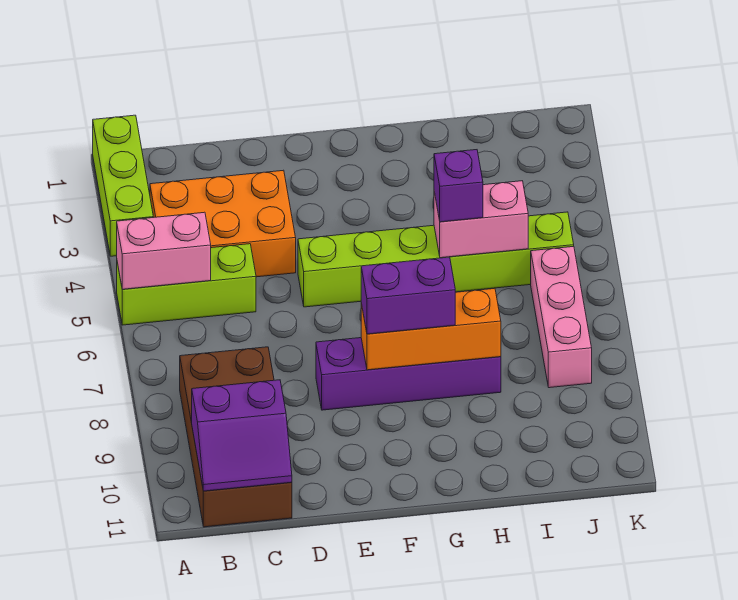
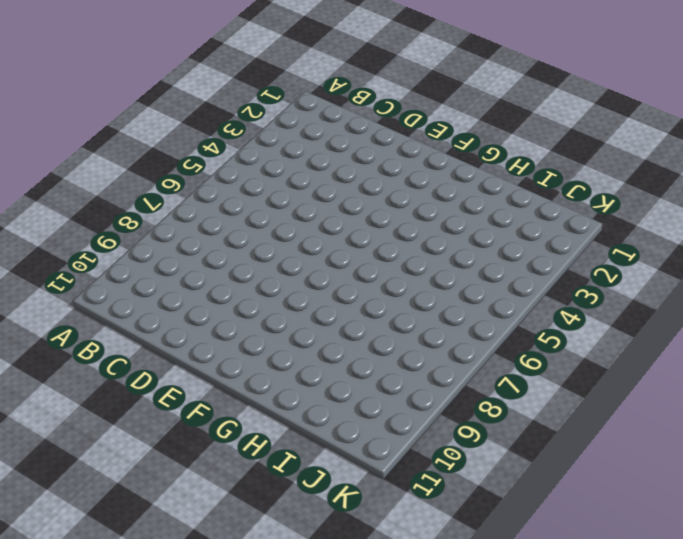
none -> lime 1x3 brick [93,115,153,256]
none -> lime 1x3 brick [117,244,256,325]
none -> orange 2x3 brick [150,170,296,277]

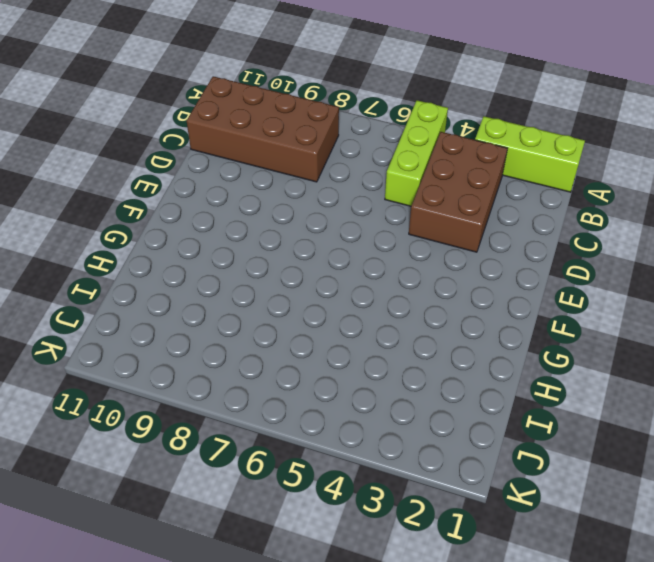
brown 2x3 brick [409,132,508,252] -> orange 2x3 brick [150,170,296,277]
none -> lime 1x6 brick [298,212,574,307]
none -> purple 1x4 brick [316,338,501,410]
none -> pink 1x3 brick [531,246,592,388]

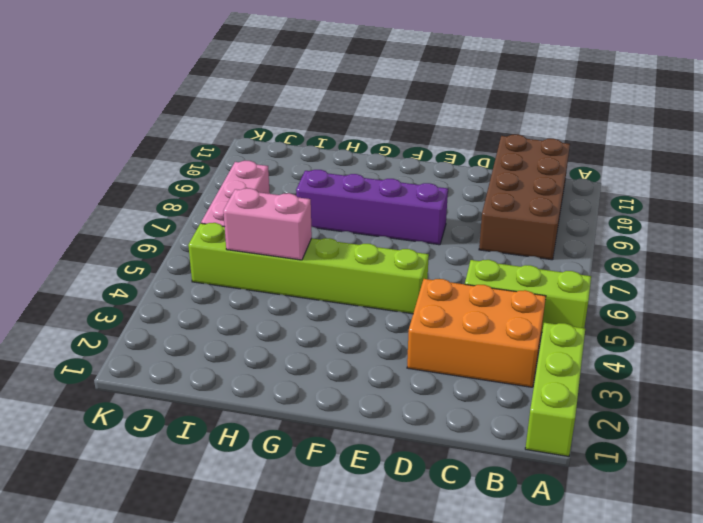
none -> pink 1x2 brick [117,212,211,289]
none -> purple 2x2 slope [192,380,292,491]
none -> orange 1x3 brick [361,288,501,370]

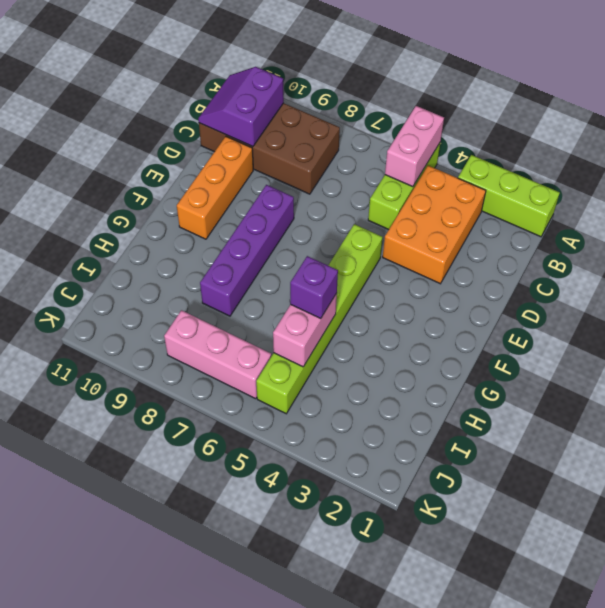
orange 1x3 brick [177,137,253,239] -> orange 1x3 brick moved to [361,288,501,370]
none -> purple 1x2 brick [361,257,455,334]

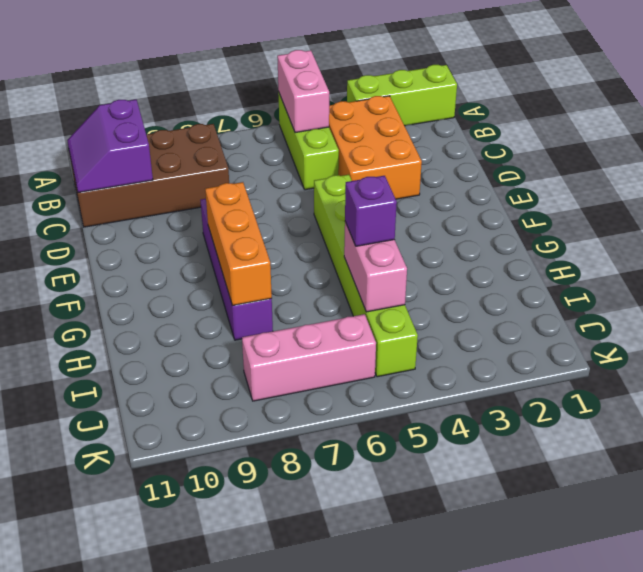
none -> purple 1x2 brick [361,257,455,334]

